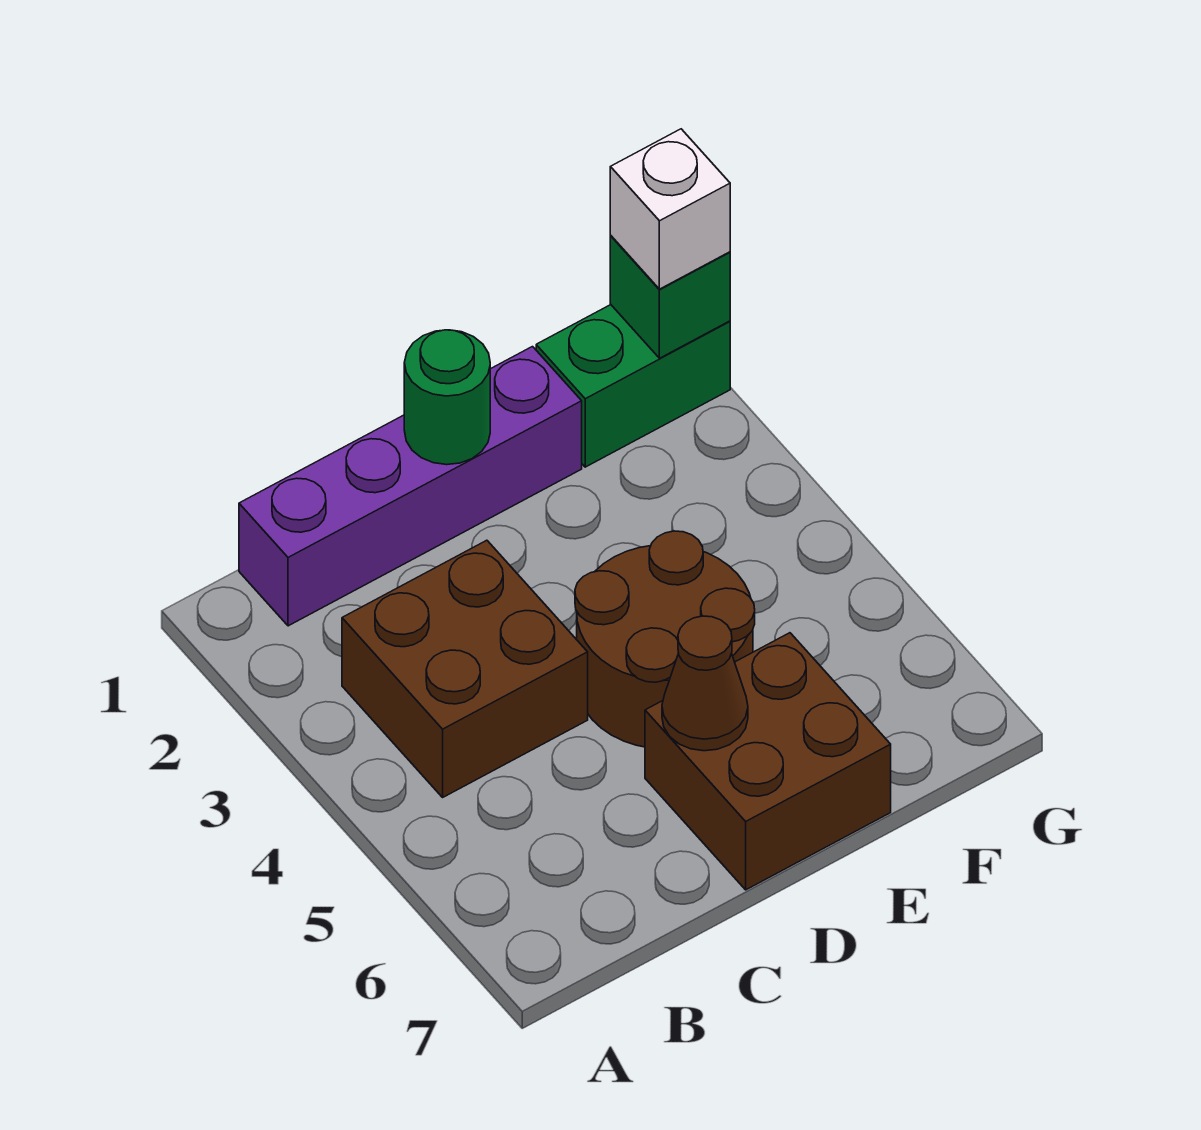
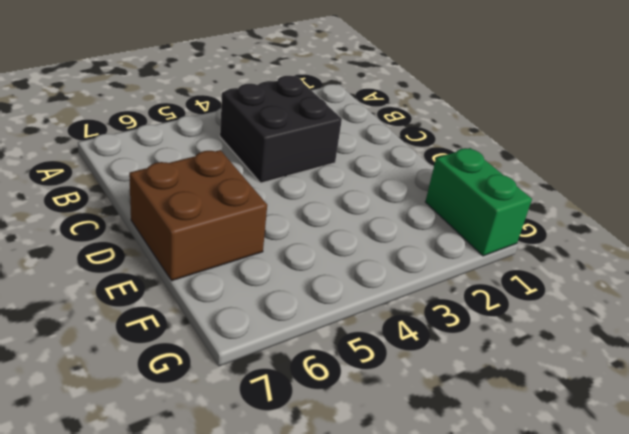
black 2x2 brick [220,76,342,183] -> brown 2x2 brick [342,540,588,797]
none -> purple 1x4 brick [239,347,582,626]
none -> brown 2x2 round brick [575,531,755,747]

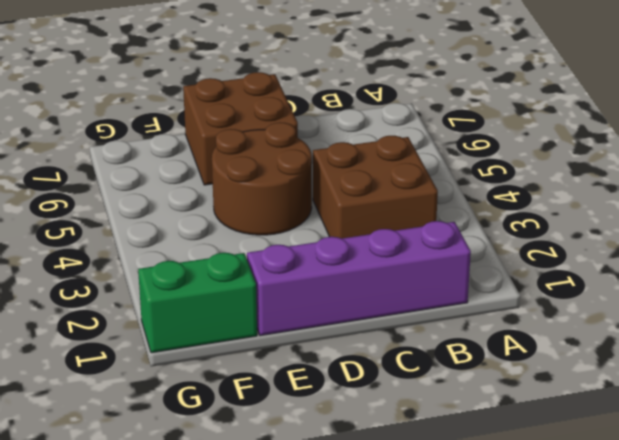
none -> green 1x1 round brick [404,330,490,465]
none -> brown 1x1 cone [662,616,748,751]

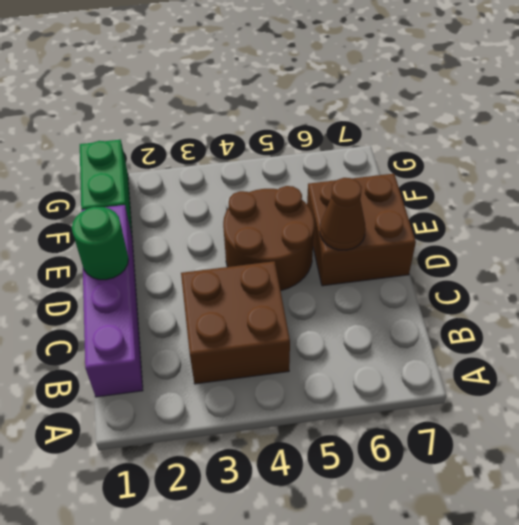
none -> green 1x1 brick [610,236,730,358]
none -> white 1x1 brick [610,129,730,289]

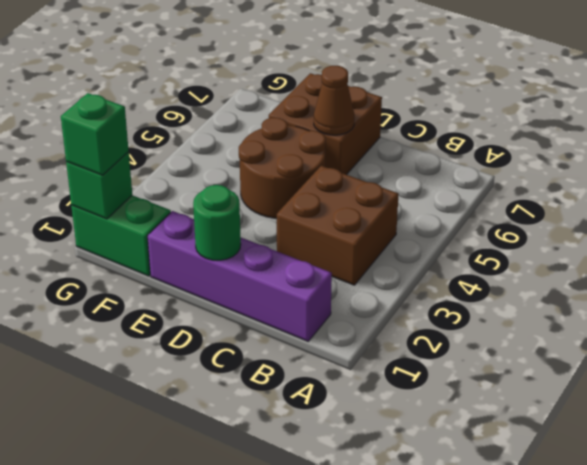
green 1x1 brick [61,93,129,175] -> white 1x1 brick [610,129,730,289]

